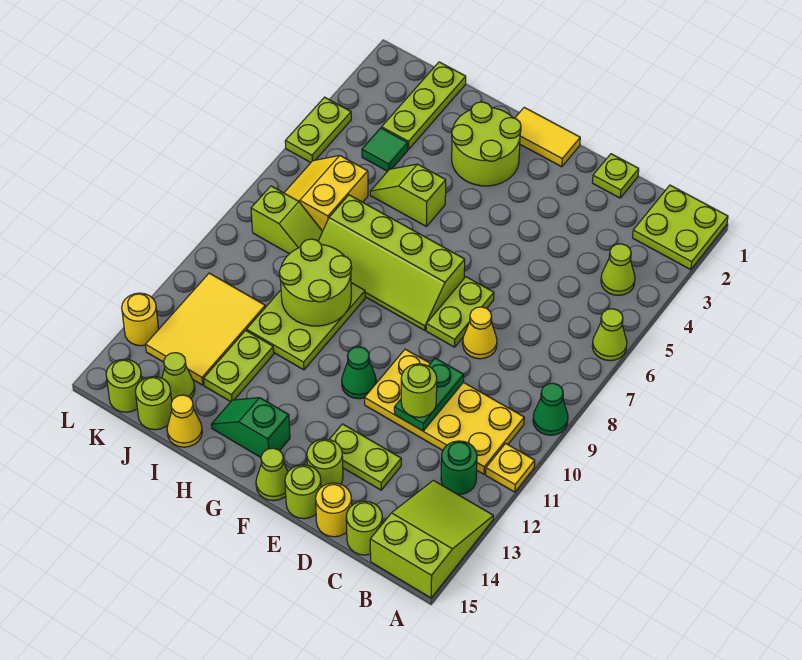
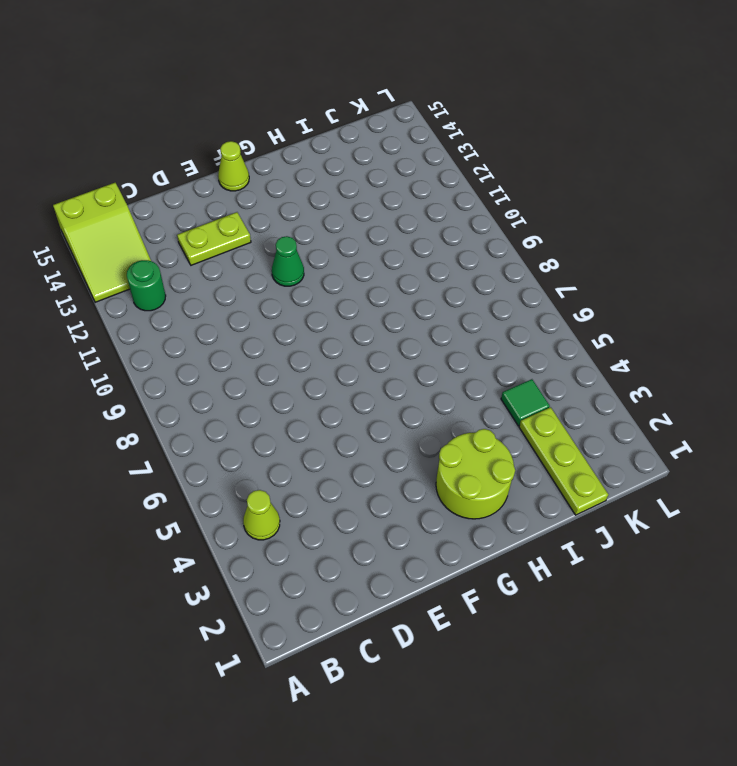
none -> lime 2x2 plate [633,185,728,270]
none -> lime 1x1 cone [592,309,627,361]
none -> green 1x1 cone [533,383,568,435]
none -> yellow 1x1 plate [486,444,535,492]

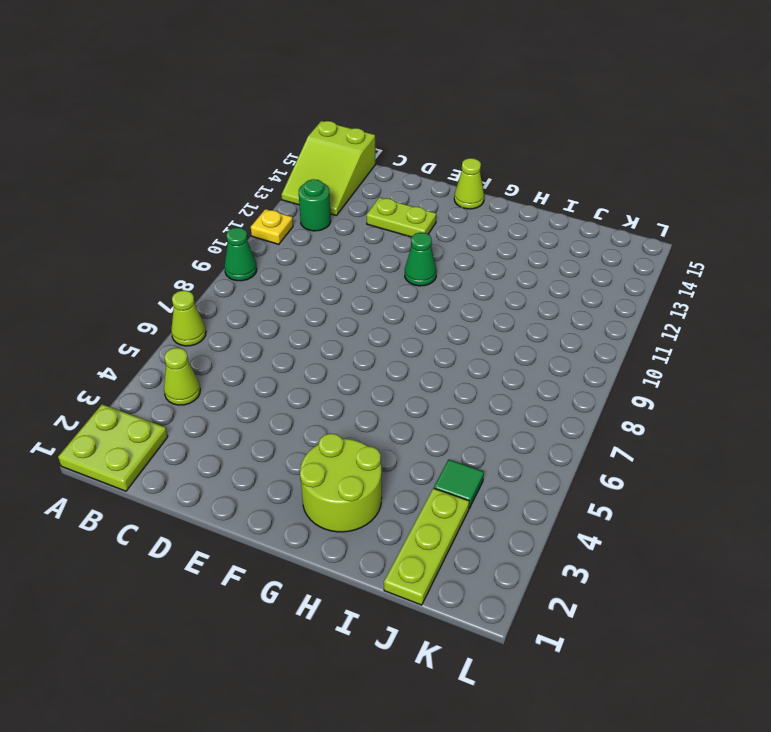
none -> yellow 2x4 plate [365,349,524,474]
none -> lime 1x1 round brick [346,501,382,555]
none -> lime 1x1 plate [592,154,639,198]
none -> yellow 1x1 cone [463,307,497,359]

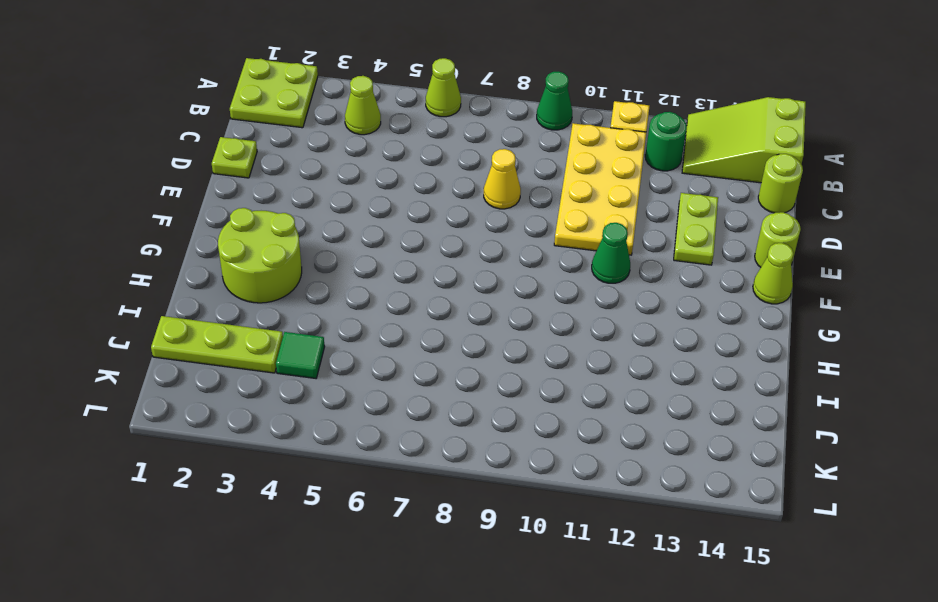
none -> yellow 1x1 round brick [316,483,352,537]
none -> lime 1x2 plate [426,277,494,347]
none -> lime 1x1 round brick [307,439,343,487]
none -> yellow 1x2 tile [515,107,580,167]

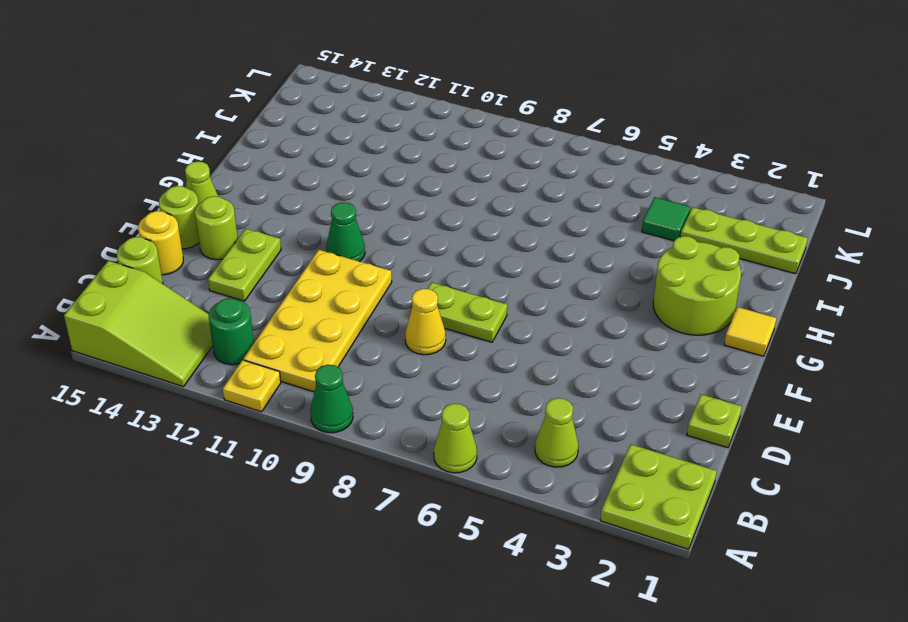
yellow 1x1 tile [724,307,776,356] -> yellow 1x2 tile [515,107,580,167]
none -> lime 2x4 slope [318,195,465,330]
none -> green 1x2 slope [211,398,290,457]
none -> lime 1x2 slope [370,164,446,227]
none -> lime 2x3 plate [247,283,365,370]

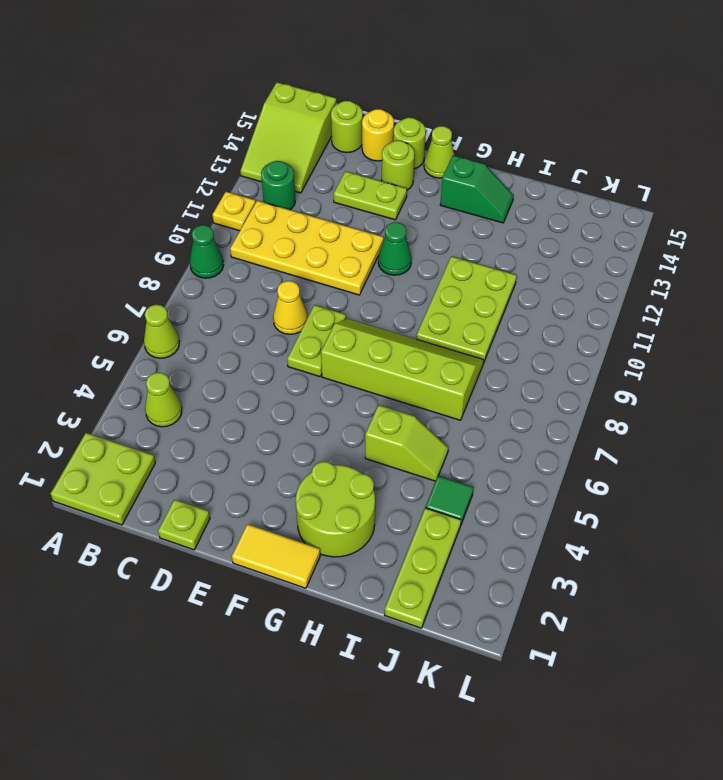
none -> lime 1x2 plate [204,331,274,402]
none -> yellow 1x1 cone [167,395,202,447]
none -> yellow 2x2 slope [284,155,368,231]
none -> lime 1x2 slope [251,186,323,254]

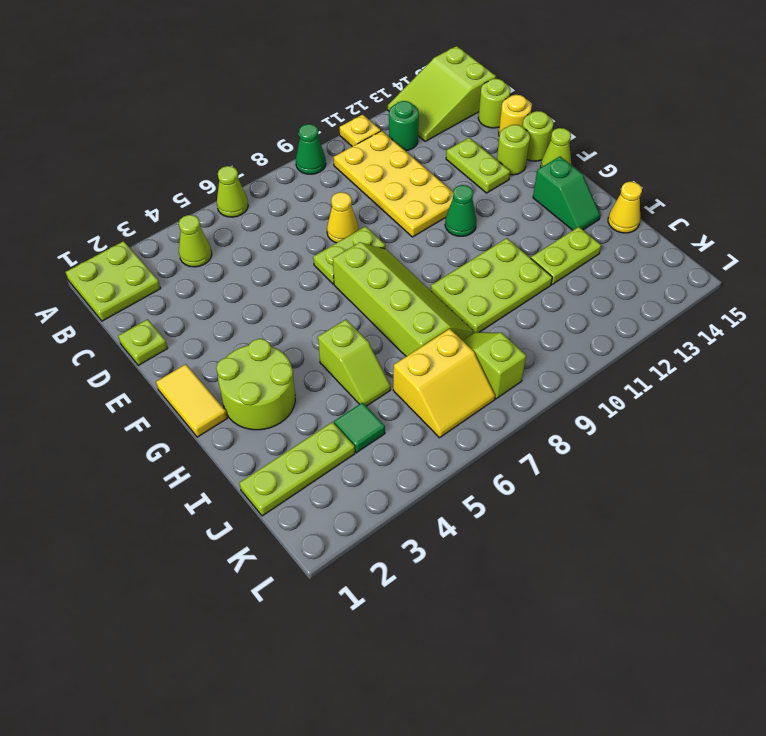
none -> yellow 2x3 tile [146,273,265,385]
none -> lime 1x1 cone [162,353,195,400]
none -> lime 1x1 round brick [135,377,172,430]
none -> lime 1x1 round brick [106,359,142,412]

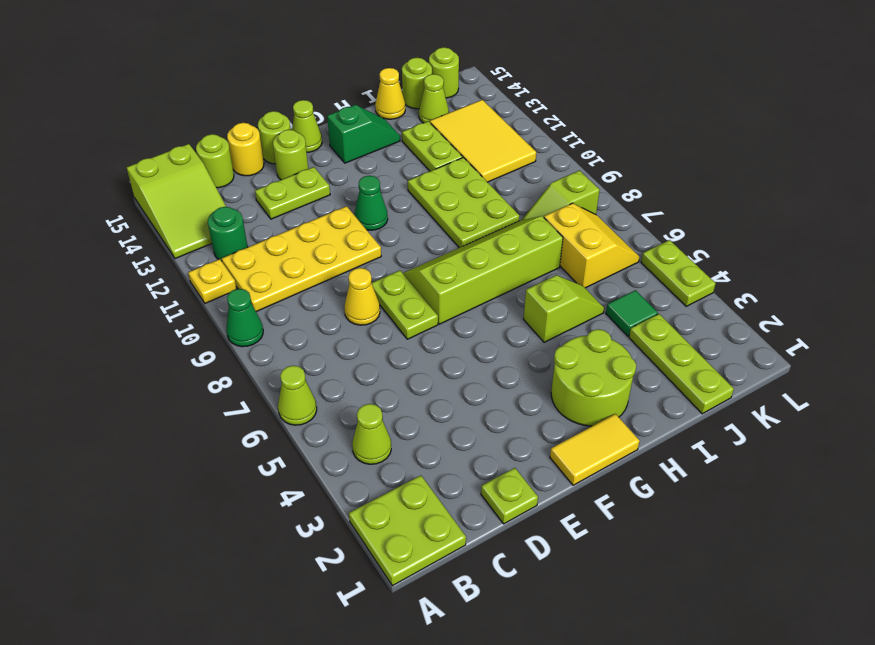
none -> yellow 1x1 round brick [122,293,159,346]
none -> green 1x2 plate [394,358,464,431]
none -> lime 2x2 round brick [279,239,352,326]
none -> lime 1x1 round brick [401,364,437,417]

